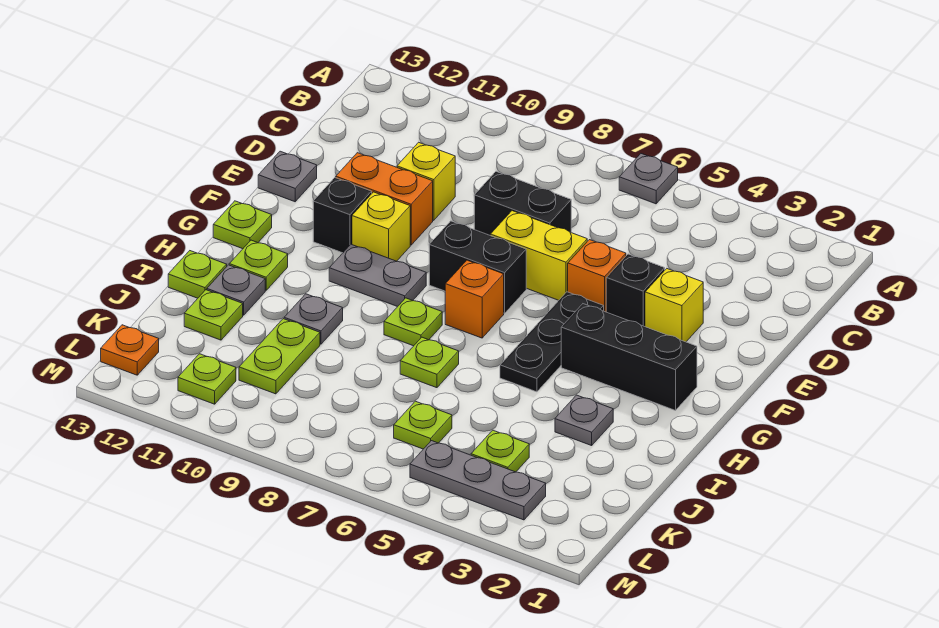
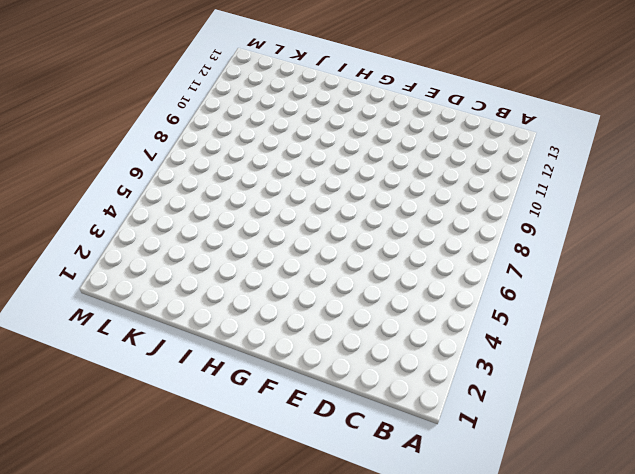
none -> grey 1x1 plate [619,154,678,204]
none -> black 1x2 brick [474,171,571,235]
none -> yellow 1x1 brick [397,142,455,220]
none -> yellow 1x1 brick [645,269,703,342]

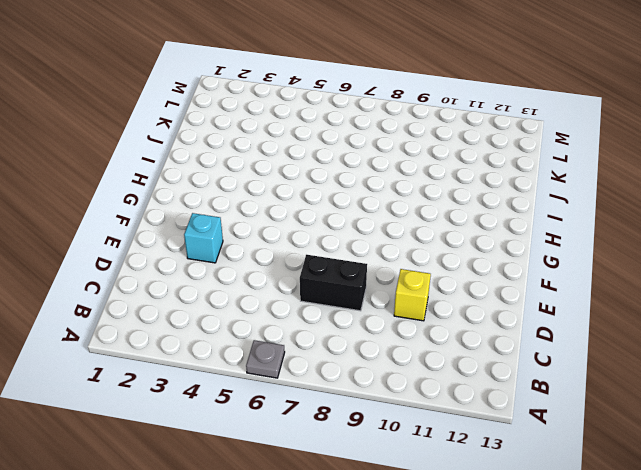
cyan 1x1 brick [184,213,223,263] -> yellow 1x1 brick [645,269,703,342]
none -> black 1x1 brick [606,254,665,327]
none -> orange 1x1 brick [568,240,626,312]
none -> yellow 1x2 brick [490,211,587,300]
none -> orange 1x2 brick [336,153,433,245]

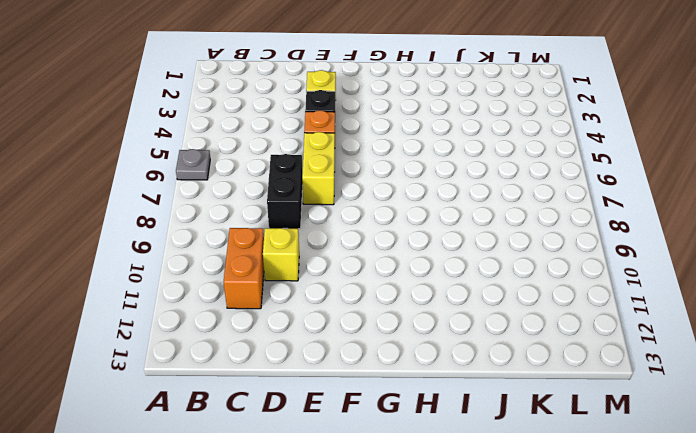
orange 1x2 brick [224,228,264,309] -> orange 1x2 brick moved to [336,153,433,245]
none -> grey 1x1 plate [258,151,317,202]
none -> black 1x3 plate [500,292,604,392]
none -> black 1x2 brick [429,221,526,313]
none -> yellow 1x1 brick [352,192,410,261]

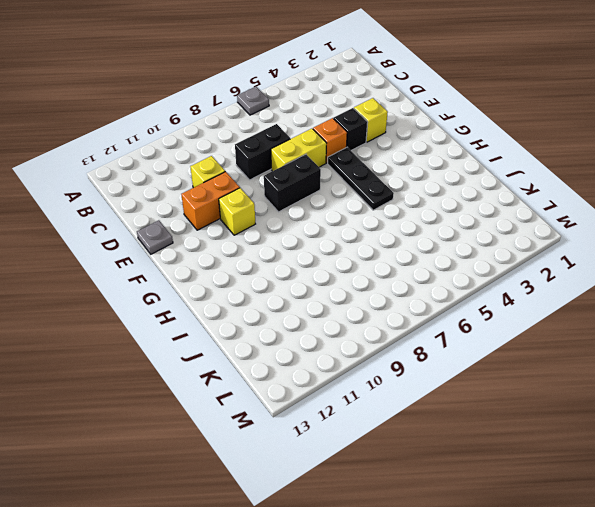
none -> black 1x1 brick [313,178,372,253]
none -> black 1x3 brick [561,304,697,410]
none -> orange 1x1 brick [445,260,504,338]
none -> grey 1x2 plate [329,244,426,307]

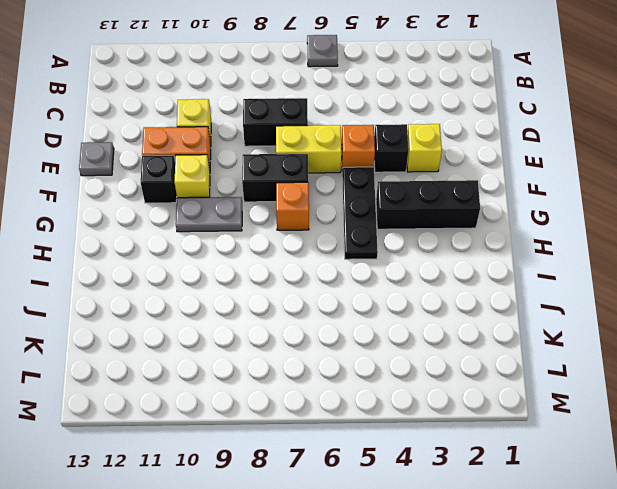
none -> lime 1x1 plate [213,201,272,249]
none -> lime 1x1 plate [384,298,442,346]
none -> lime 1x1 plate [229,240,288,290]
none -> grey 1x1 plate [555,395,613,446]

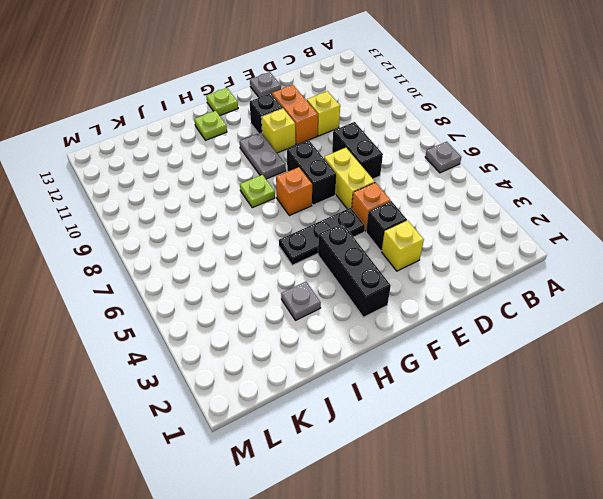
none -> lime 1x1 plate [400,337,459,388]
none -> grey 1x1 plate [284,294,343,344]
none -> grey 1x1 plate [207,265,265,315]
none -> lime 1x1 plate [168,251,227,298]

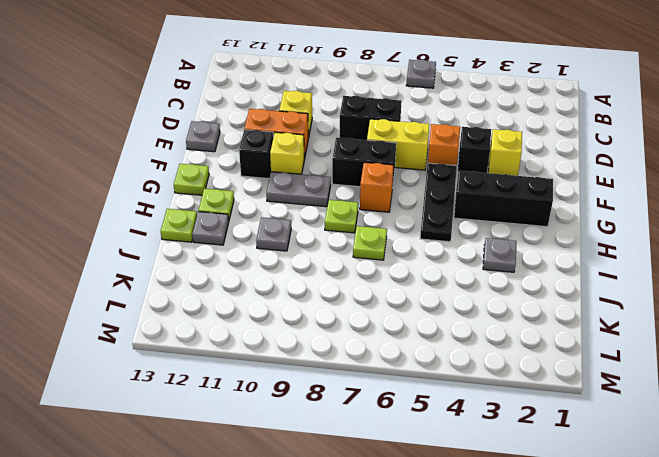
none -> lime 1x2 plate [239,319,320,394]
none -> lime 1x1 plate [184,290,243,340]
none -> lime 1x1 plate [471,430,529,472]
none -> lime 1x1 plate [394,401,452,449]

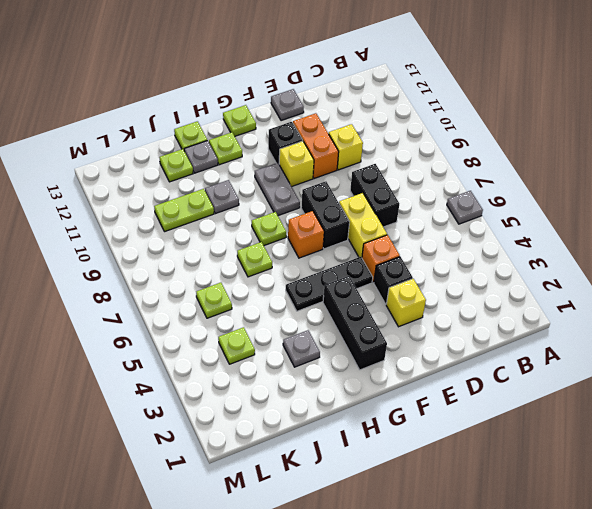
none -> grey 1x3 plate [410,441,546,520]
none -> lime 1x1 plate [178,354,236,404]
none -> orange 1x1 plate [101,325,159,375]

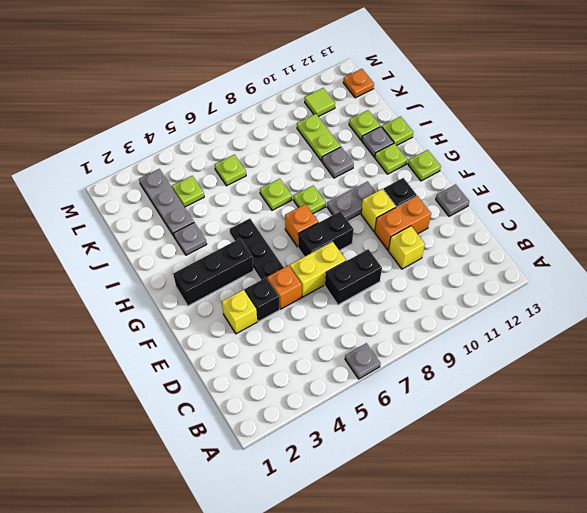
grey 1x3 plate [139,169,194,236] -> grey 1x3 plate turned to [410,441,546,520]
lime 1x1 tile [305,88,335,117] -> lime 1x1 plate [178,354,236,404]

